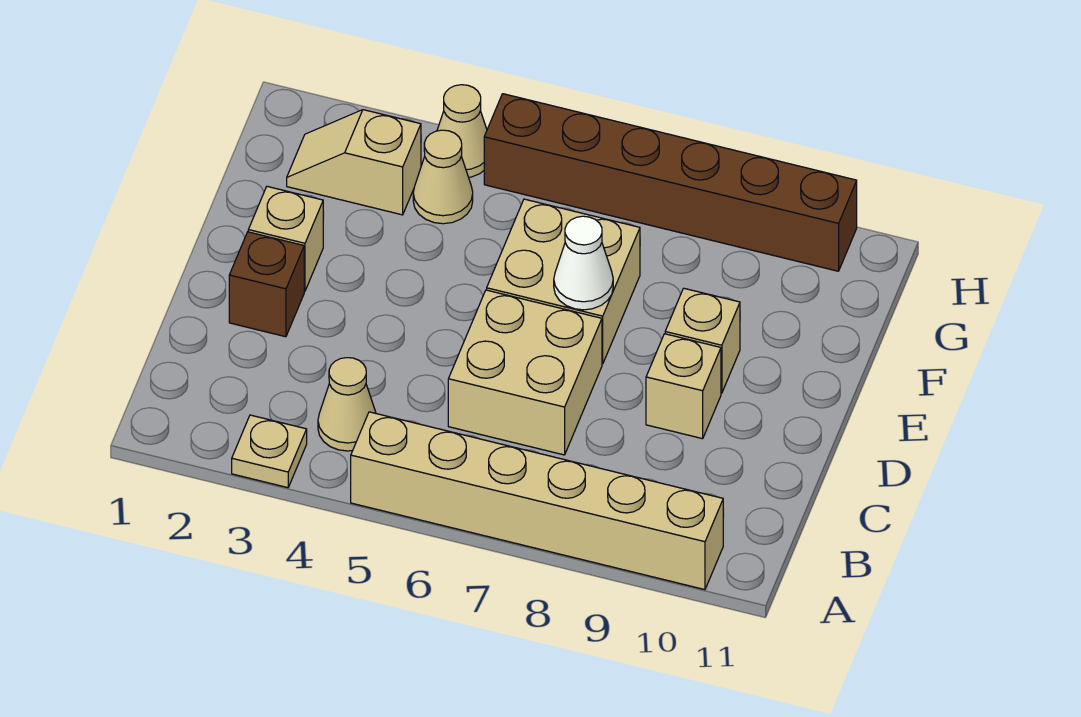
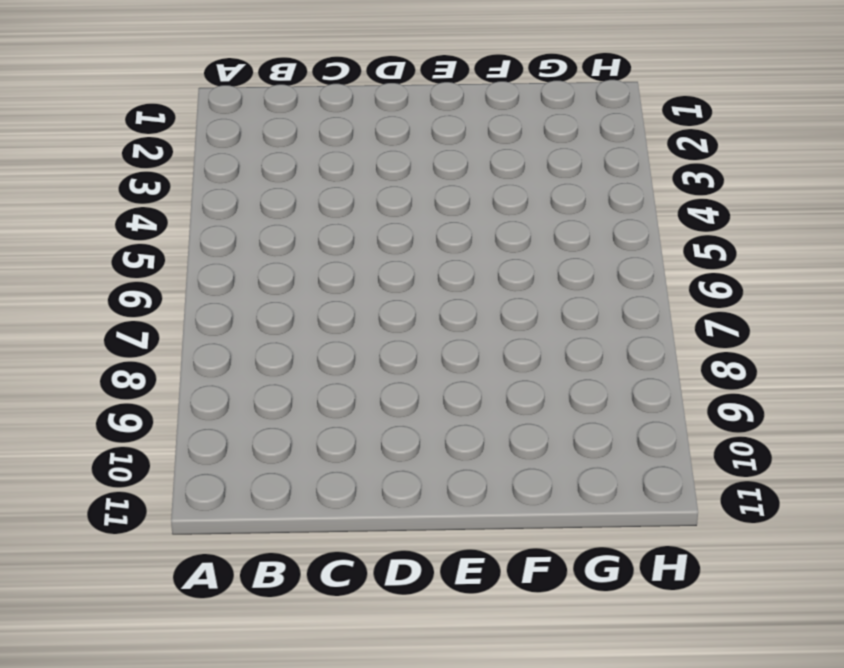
none -> tan 1x1 plate [232,415,307,488]
none -> tan 1x6 brick [351,412,723,590]
none -> tan 1x1 cone [318,358,376,451]

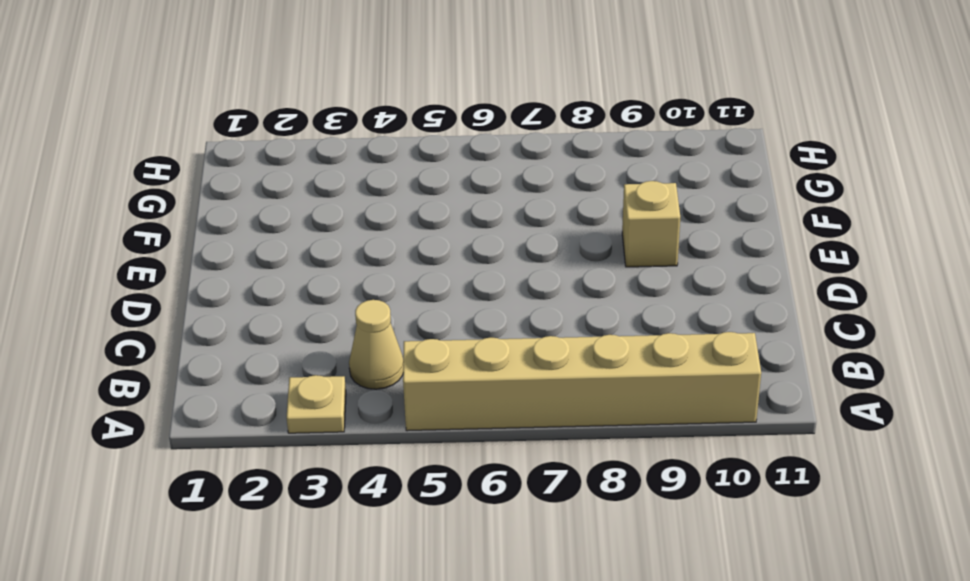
none -> tan 2x2 brick [448,290,602,455]
none -> brown 1x1 brick [229,232,304,337]
none -> tan 1x1 brick [646,334,721,439]

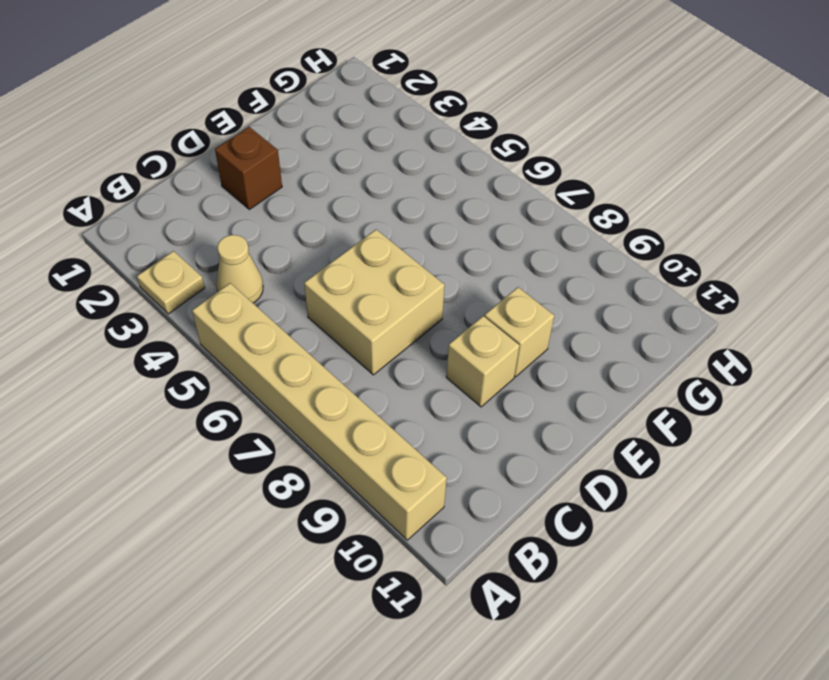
none -> tan 1x1 brick [248,186,323,291]
none -> tan 2x2 brick [487,199,640,364]
none -> tan 1x2 slope [287,110,421,215]

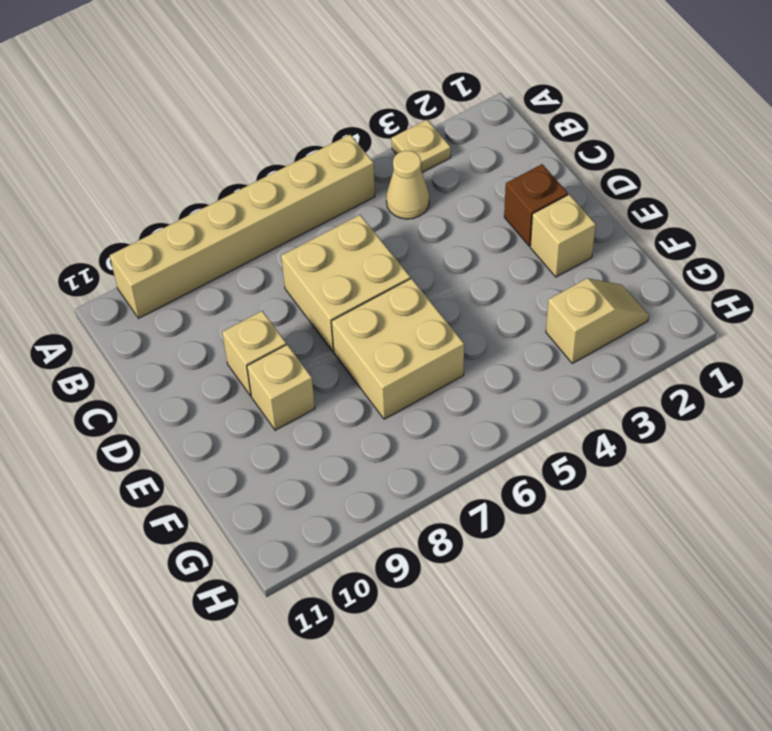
none -> tan 1x1 cone [413,130,473,224]
none -> tan 1x1 cone [437,85,487,177]
none -> brown 1x6 brick [484,94,857,271]

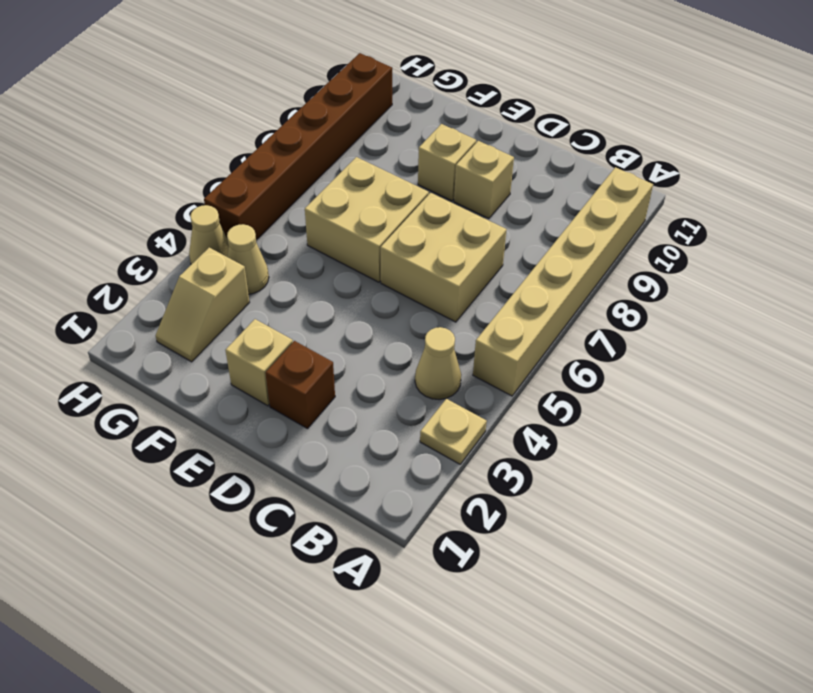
none -> white 1x1 cone [554,216,613,310]

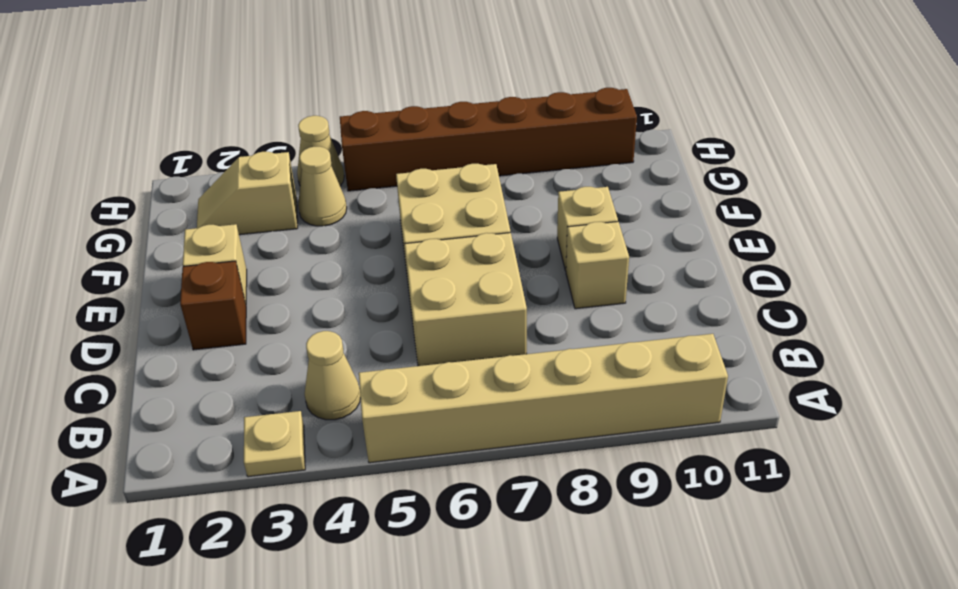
none -> white 1x1 cone [554,216,613,310]

